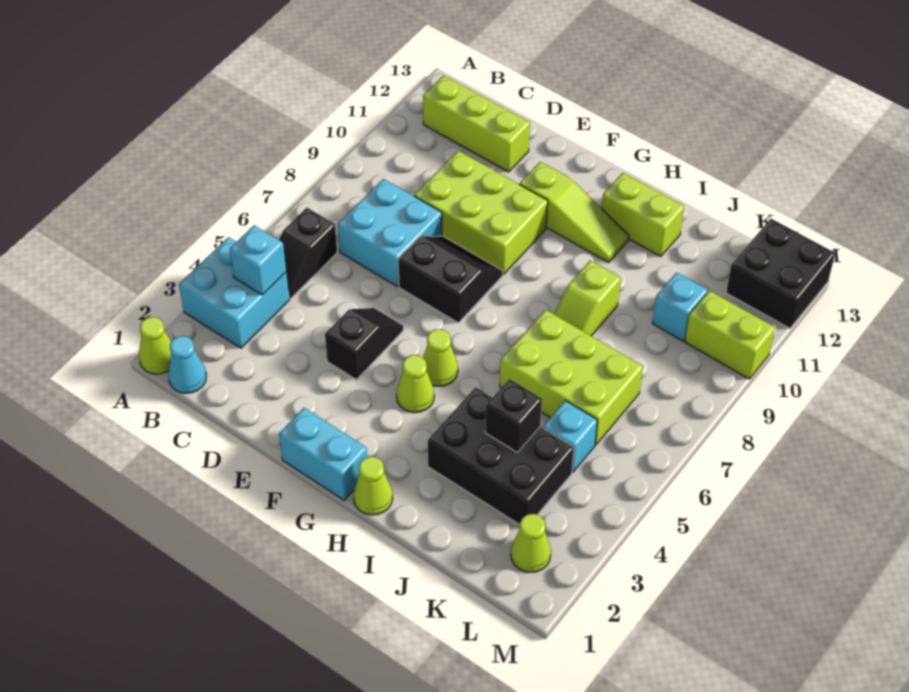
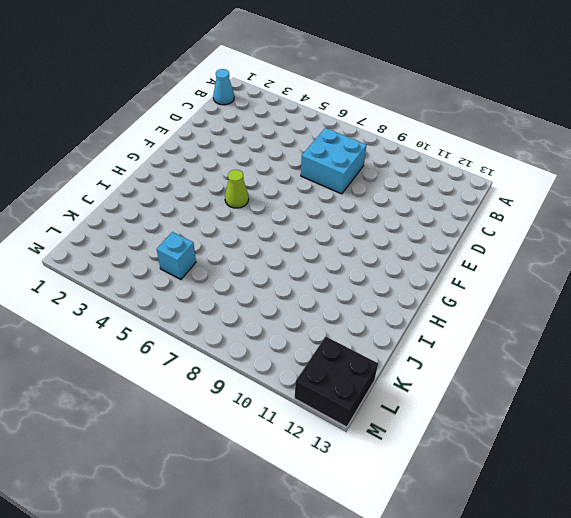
none -> lime 1x1 cone [139,317,171,374]
none -> cyan 2x2 brick [179,237,289,348]
none -> black 1x2 slope [279,208,337,299]

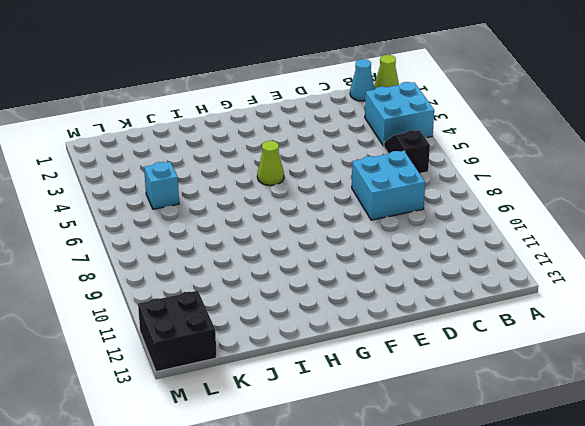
none -> lime 1x3 brick [423,75,530,172]
none -> lime 2x3 brick [414,151,548,274]
none -> black 1x2 slope [325,308,403,380]

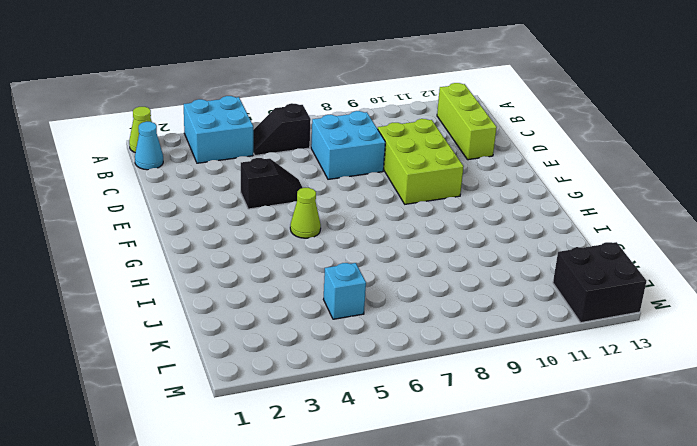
none -> black 2x2 slope [398,236,503,323]
none -> cyan 1x2 brick [279,408,367,500]
none -> lime 1x3 slope [519,162,629,262]

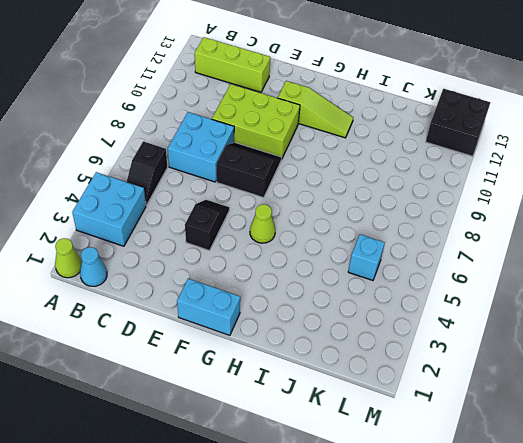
none -> lime 1x1 cone [396,355,434,413]
none -> lime 1x1 cone [353,457,393,515]
none -> lime 1x2 brick [602,173,684,257]

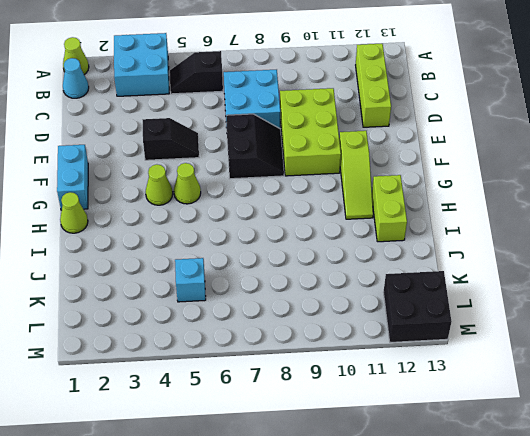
none -> black 2x3 brick [428,387,574,525]
none -> lime 2x3 brick [500,310,643,445]
none -> lime 1x2 slope [554,260,621,336]

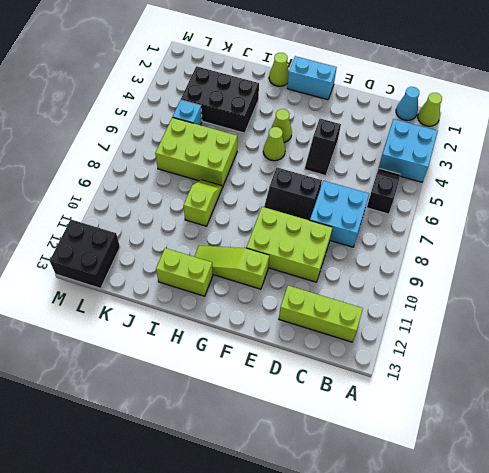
none -> cyan 1x1 brick [652,272,708,341]
none -> lime 1x1 cone [511,514,551,572]
none -> lime 1x2 brick [685,291,775,379]

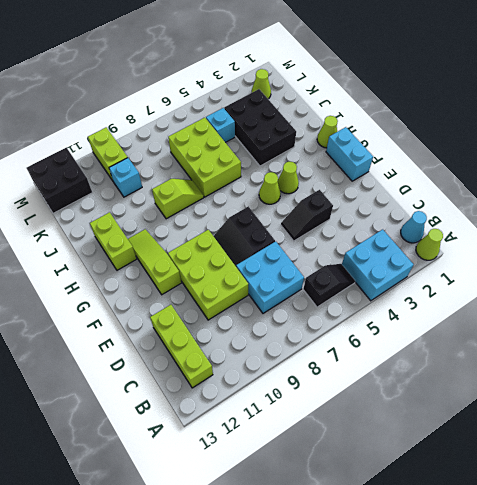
none -> cyan 1x1 brick [230,225,286,295]
none -> black 1x1 brick [485,379,542,452]

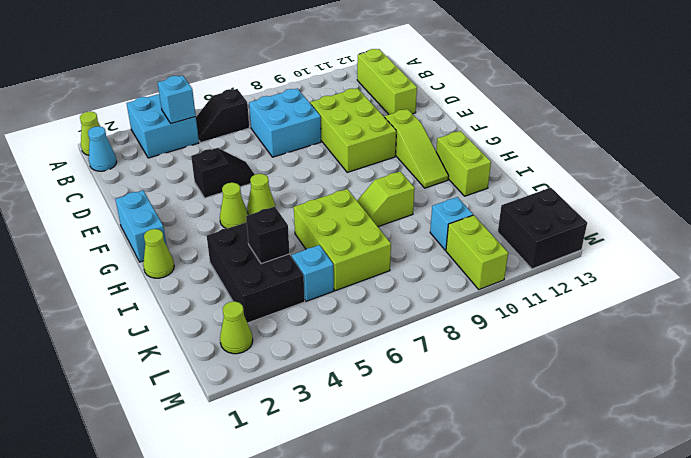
none -> black 2x2 slope [398,236,503,323]

